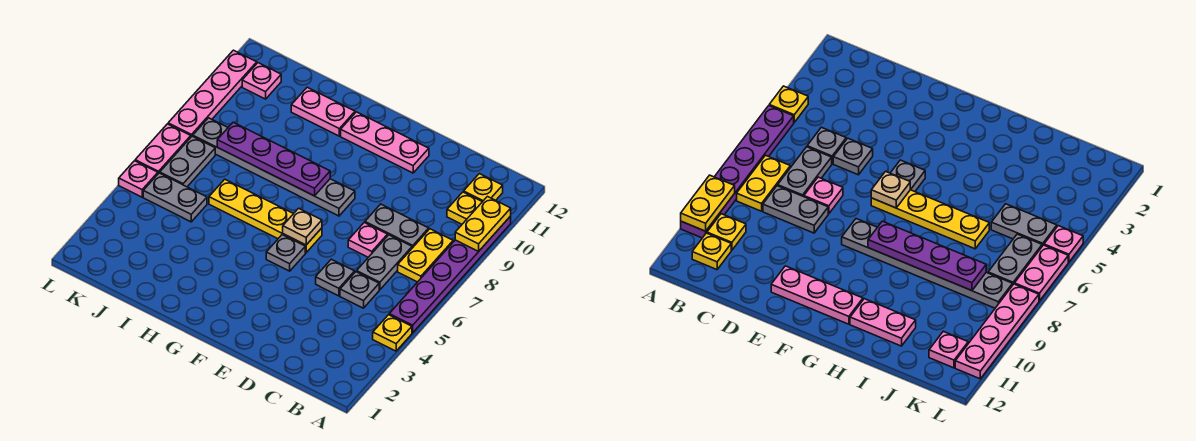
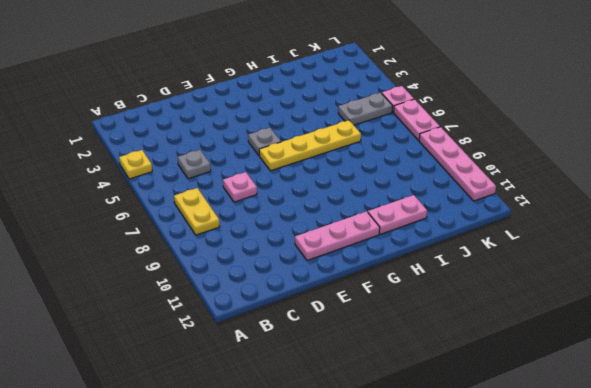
none -> purple 1x6 plate [389,216,511,333]
none -> yellow 1x1 plate [447,192,482,224]
none -> yellow 1x1 plate [464,174,503,202]

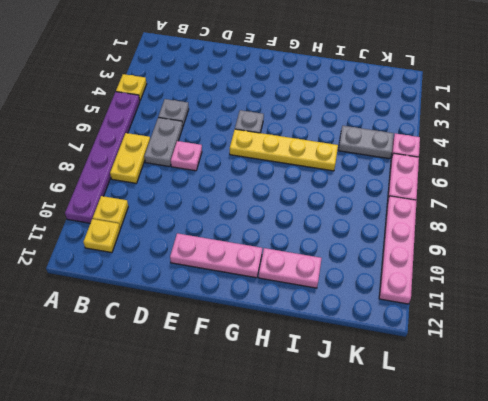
none -> grey 1x2 plate [365,204,429,248]
none -> grey 1x1 plate [316,259,355,296]
none -> grey 1x6 plate [193,118,355,216]

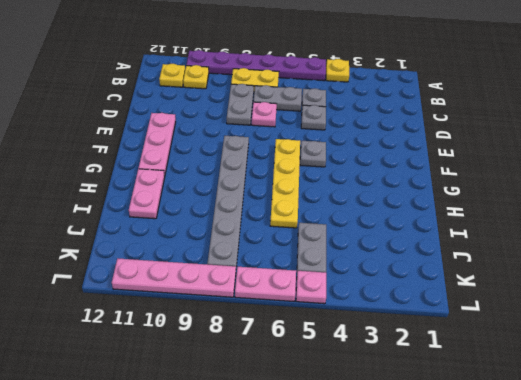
none -> grey 1x2 plate [160,136,215,187]
none -> pink 1x1 plate [242,63,281,99]
none -> yellow 1x2 plate [455,197,511,251]

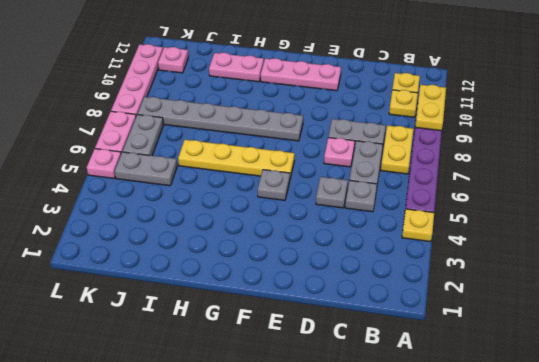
none -> tan 1x1 plate [283,208,322,245]
none -> purple 1x4 plate [217,122,330,196]

